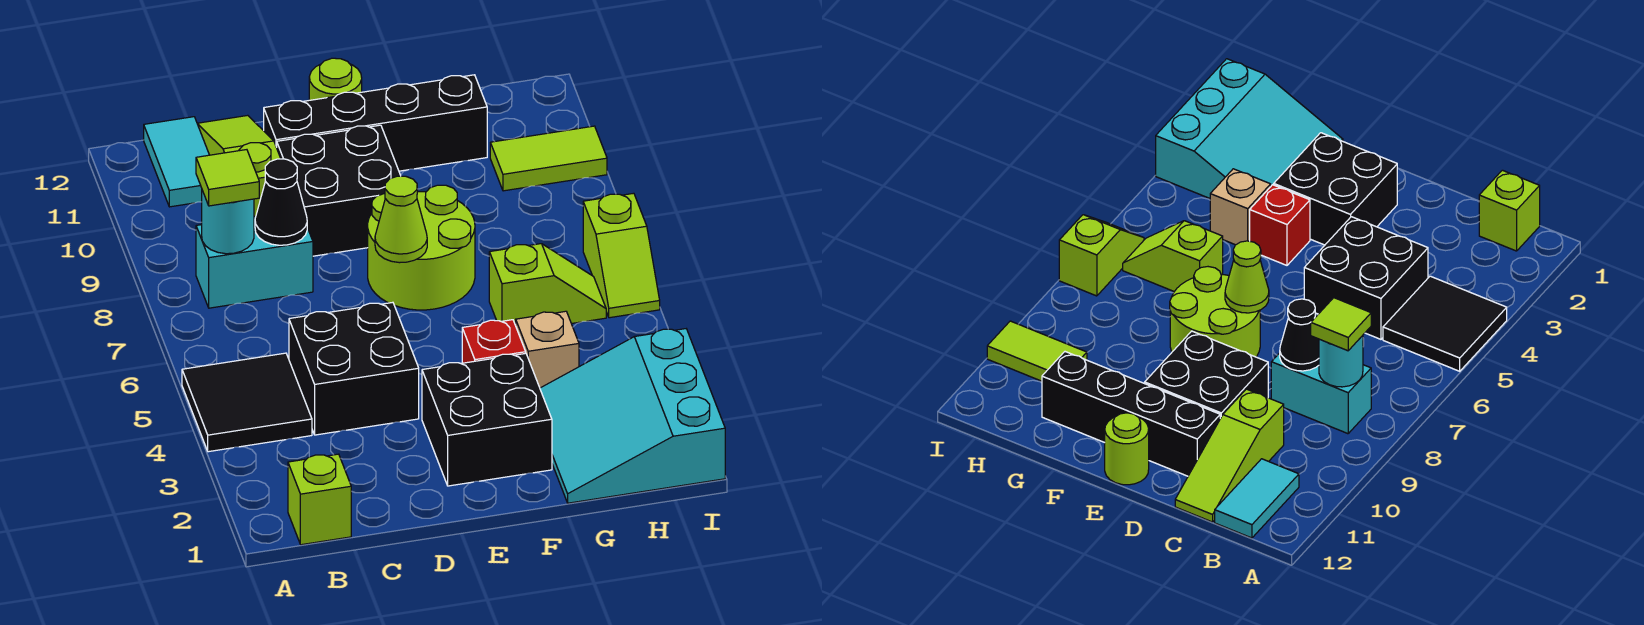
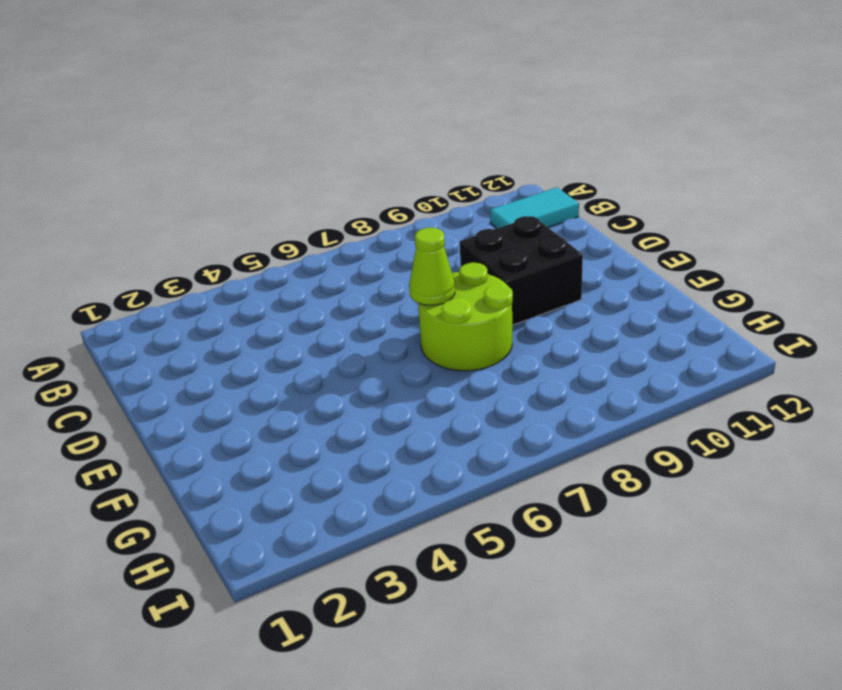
none -> black 2x2 tile [182,353,312,452]
none -> lime 1x1 brick [288,454,351,545]
none -> cyan 1x2 brick [196,216,313,308]

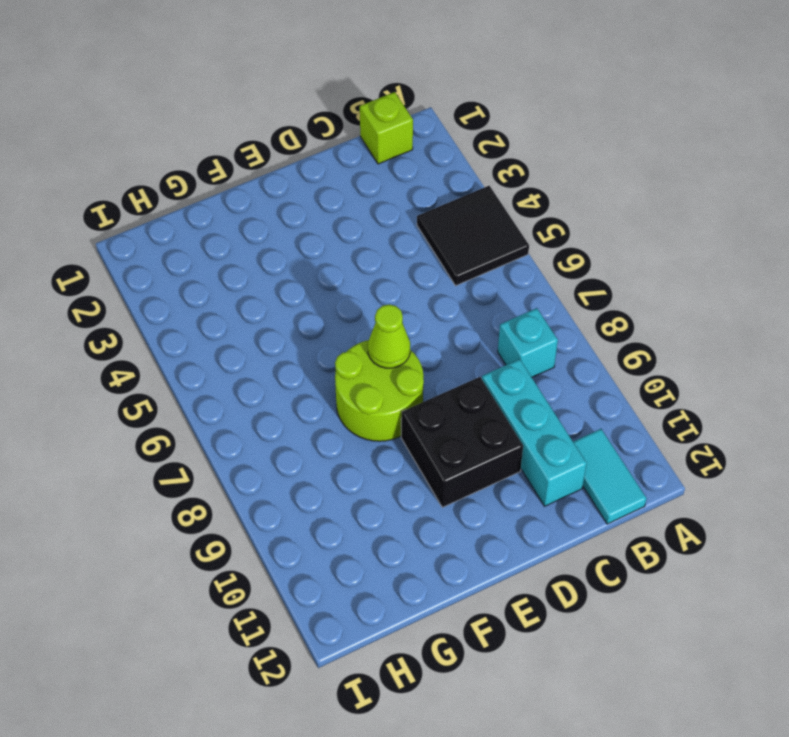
cyan 1x1 brick [498,308,558,377] -> cyan 1x2 brick [196,216,313,308]
cyan 1x3 brick [482,359,587,506] -> lime 1x3 slope [197,115,281,216]
none -> black 2x2 brick [289,302,419,435]
none -> black 1x4 brick [264,75,487,171]
none -> black 2x2 brick [422,353,552,486]

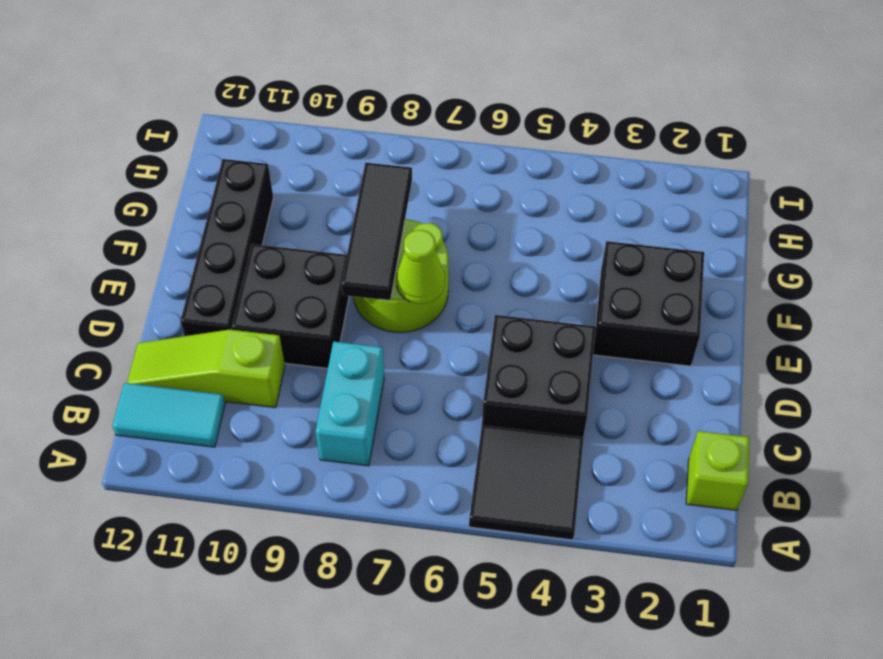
black 1x3 tile [341,163,412,301] -> none
none -> lime 1x1 round brick [309,58,362,100]
none -> red 1x1 brick [462,320,526,363]
none -> cyan 3x3 slope [540,329,725,503]

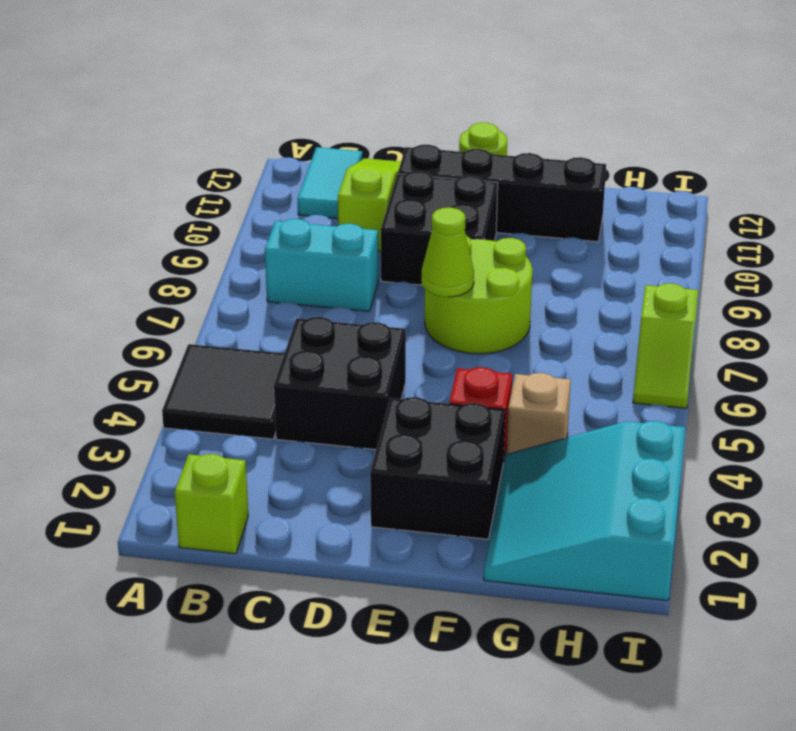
none -> lime 1x2 slope [489,244,606,325]
none -> lime 1x2 tile [490,126,607,191]
none -> cyan 1x1 round brick [202,191,254,254]

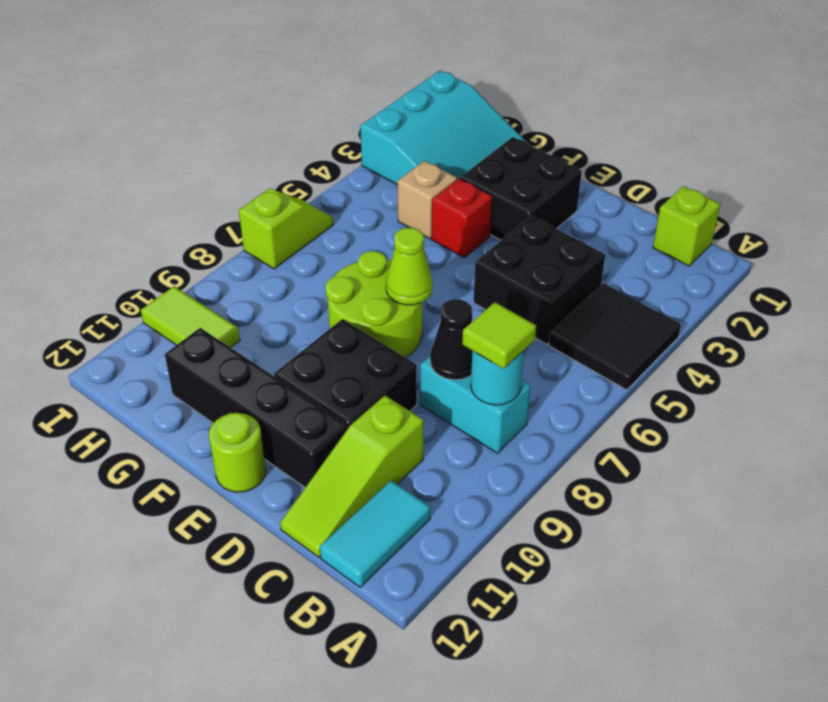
none -> lime 1x2 slope [489,244,606,325]

